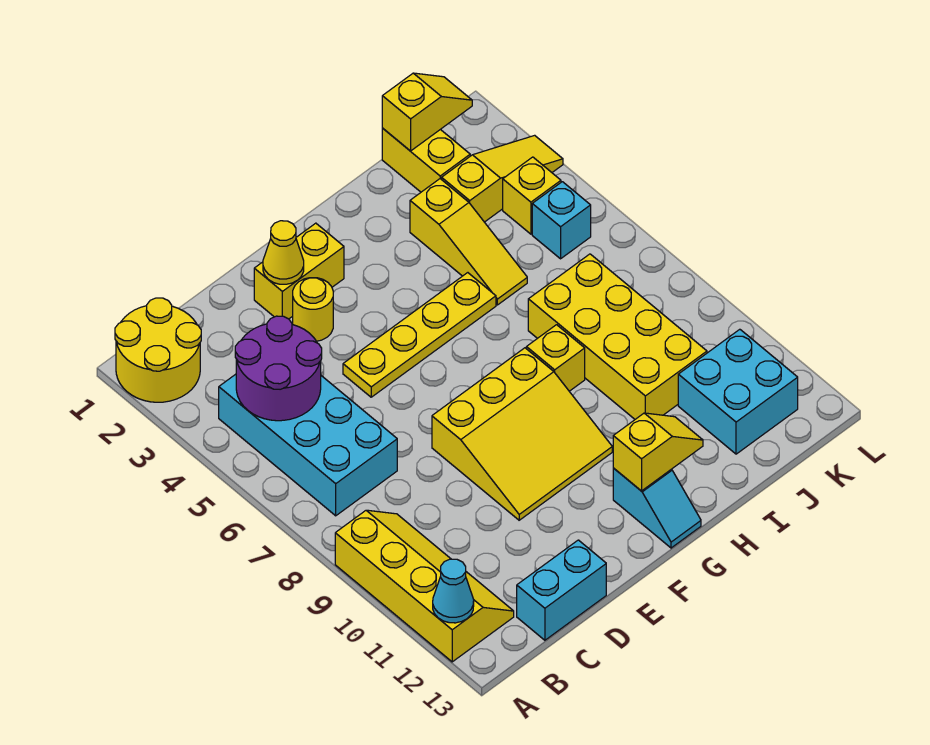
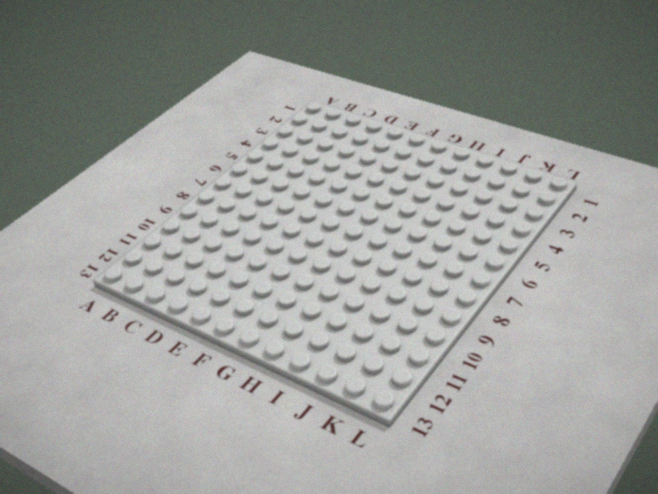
none -> yellow 2x2 round brick [115,298,201,402]
none -> yellow 2x4 slope [335,510,514,662]
none -> cyan 2x4 brick [219,374,397,516]

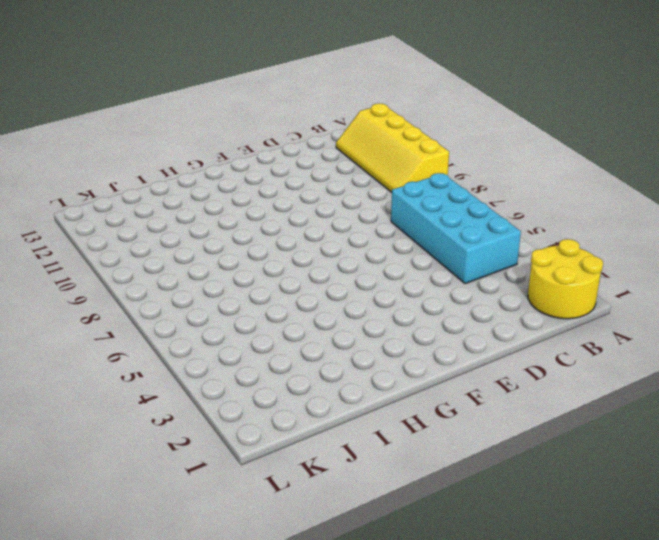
none -> cyan 1x2 brick [517,540,606,640]
none -> yellow 1x2 brick [254,223,344,319]
none -> yellow 1x1 round brick [293,278,333,341]

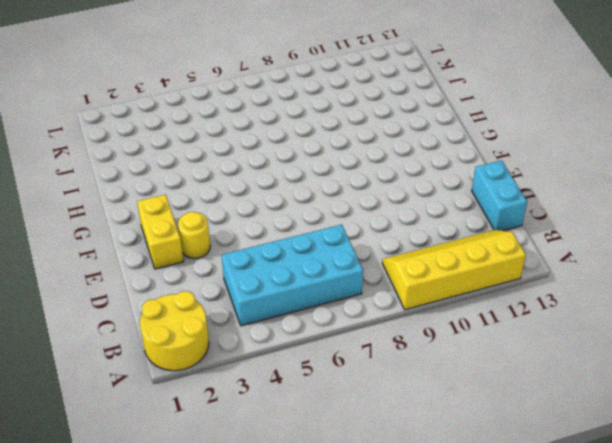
none -> yellow 1x4 plate [343,273,496,397]
none -> yellow 3x3 slope [432,348,612,520]
none -> cyan 1x2 slope [613,468,701,548]

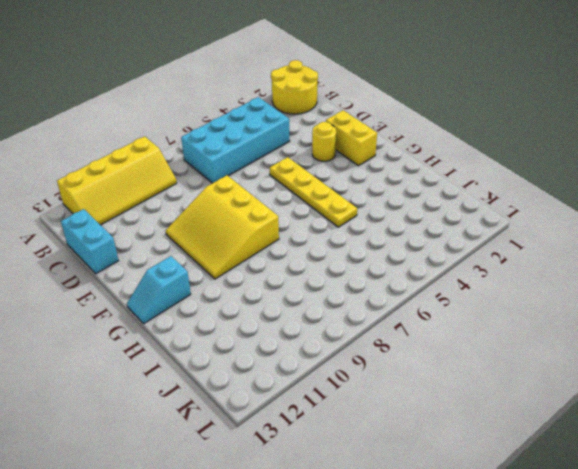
none -> yellow 1x1 brick [526,325,585,391]
none -> yellow 1x3 slope [410,179,527,305]
none -> yellow 2x4 brick [528,254,707,419]

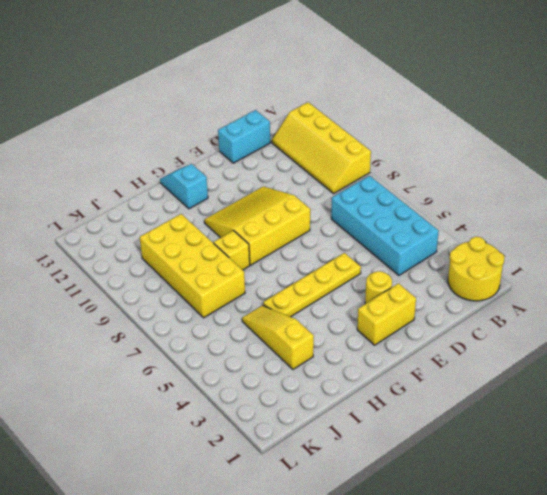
none -> yellow 1x2 brick [382,128,470,192]
none -> yellow 1x3 slope [442,135,563,222]
none -> cyan 2x2 brick [678,329,798,454]

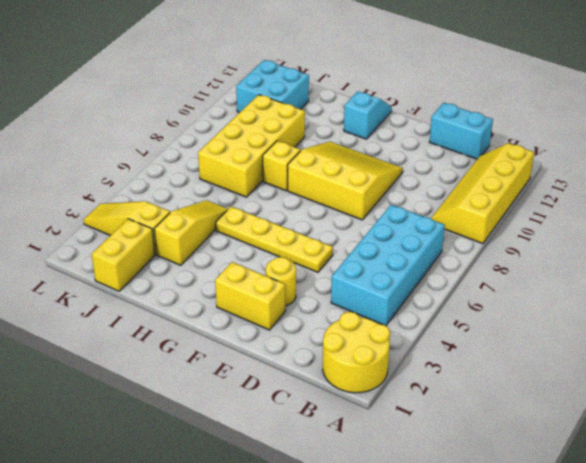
none -> yellow 1x1 brick [503,157,561,234]
none -> cyan 1x1 brick [532,182,591,259]
none -> cyan 1x1 cone [433,559,474,623]

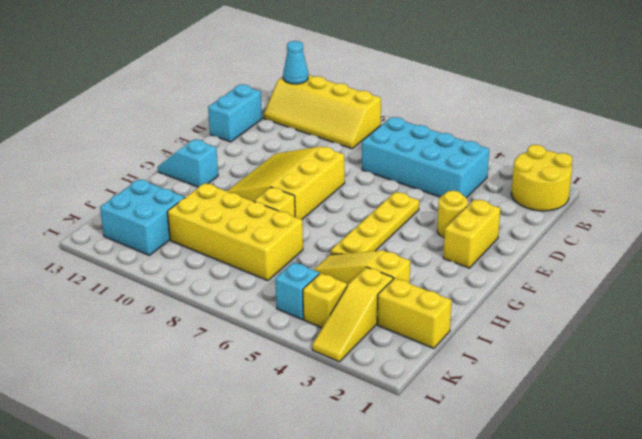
none -> purple 2x2 round brick [235,316,322,421]
none -> yellow 1x1 cone [263,221,304,284]
none -> yellow 1x2 slope [613,413,703,491]

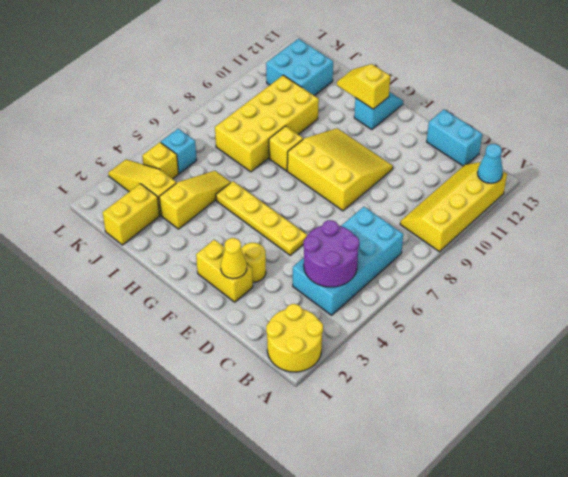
none -> yellow 1x2 slope [382,73,472,151]

